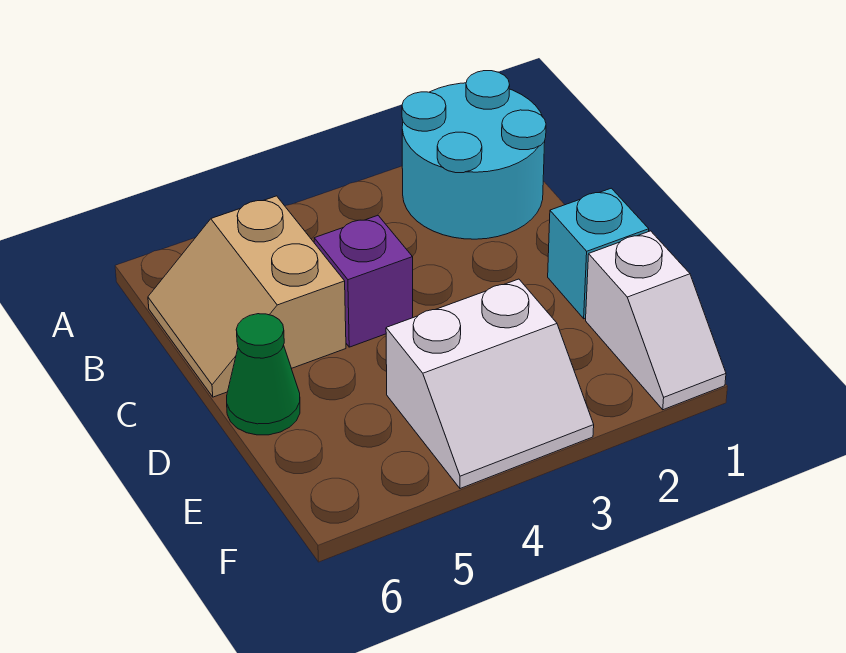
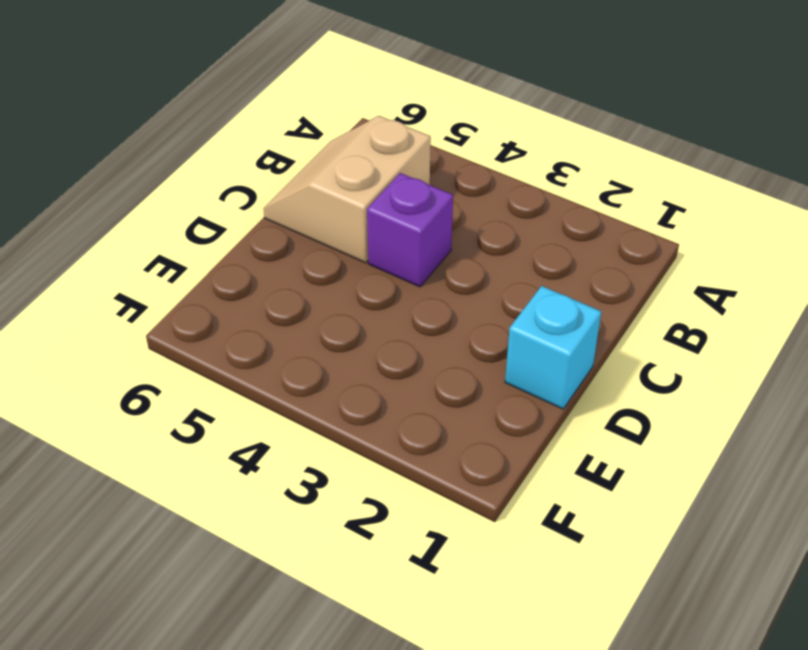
none -> cyan 2x2 round brick [402,71,546,239]
none -> green 1x1 cone [227,314,300,435]

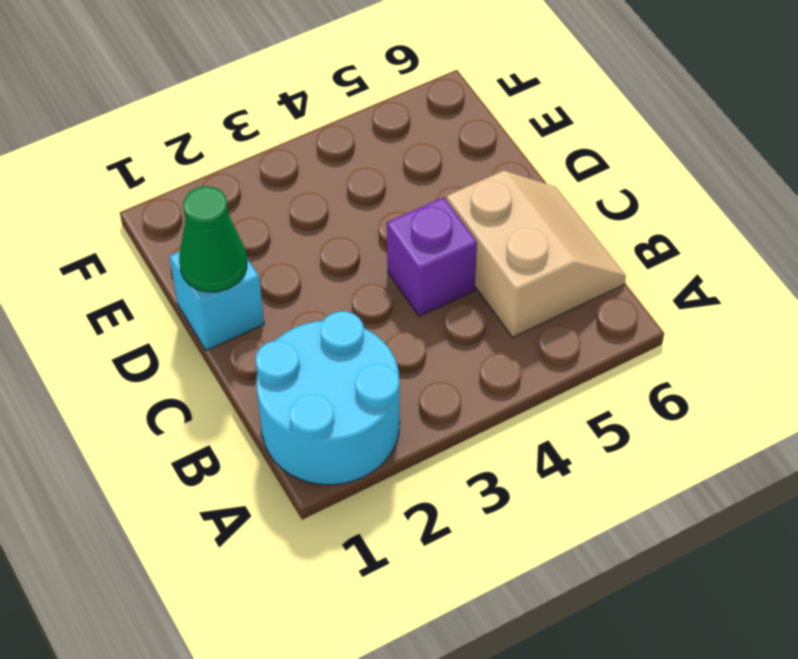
green 1x1 cone [179,187,247,292] -> green 1x1 cone moved to [227,314,300,435]
none -> white 1x2 slope [586,231,726,410]
none -> white 2x2 slope [386,279,594,489]

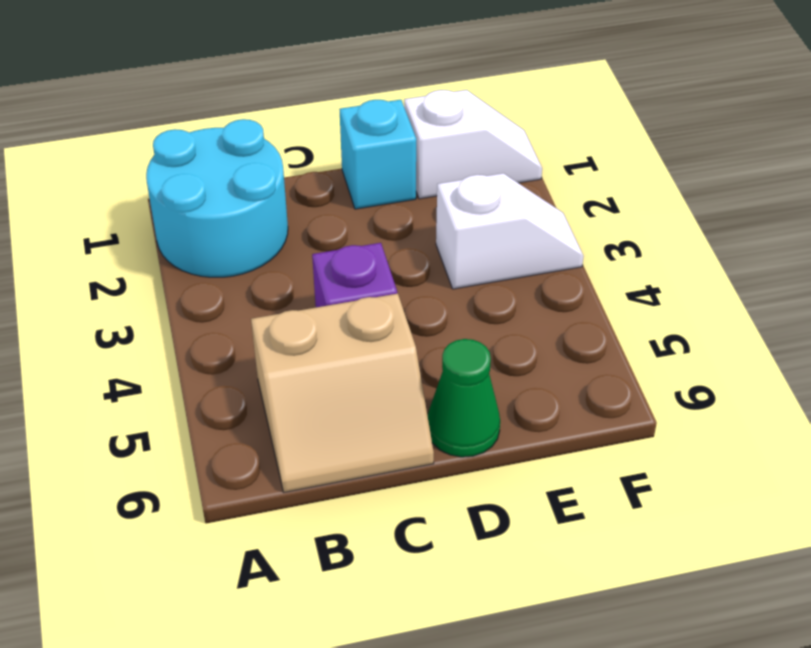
white 1x2 slope [436,173,584,289] -> white 2x2 slope [386,279,594,489]

